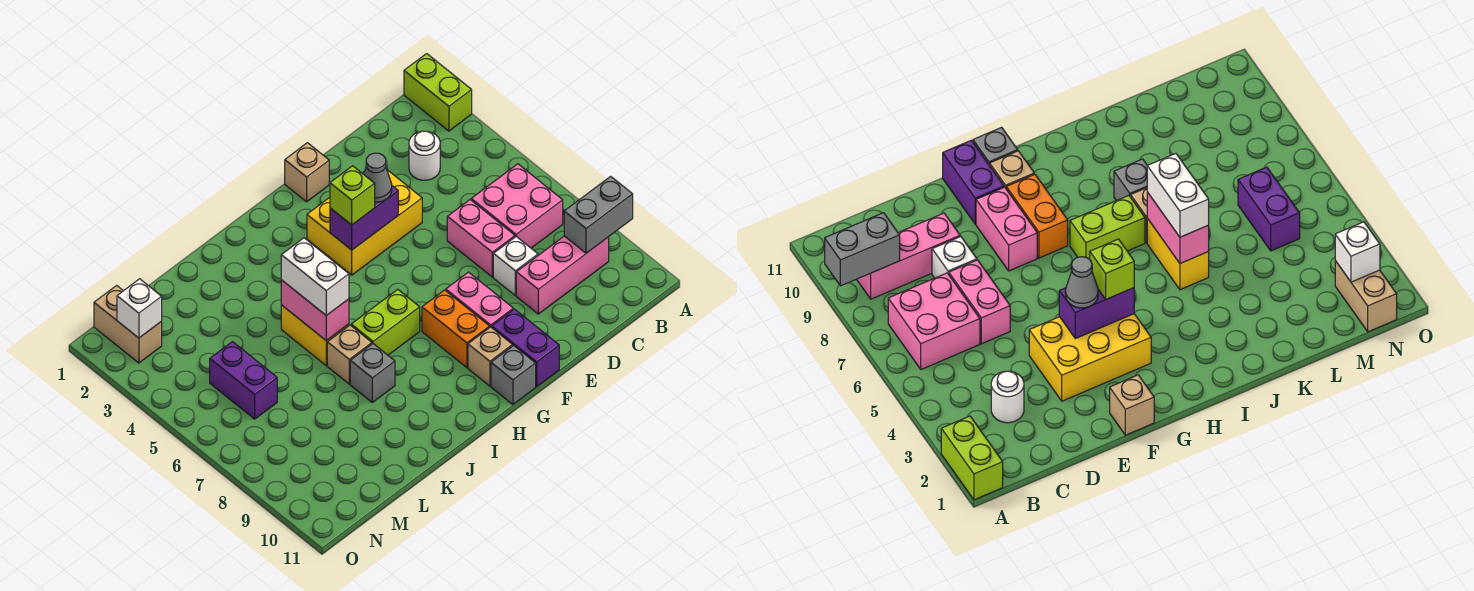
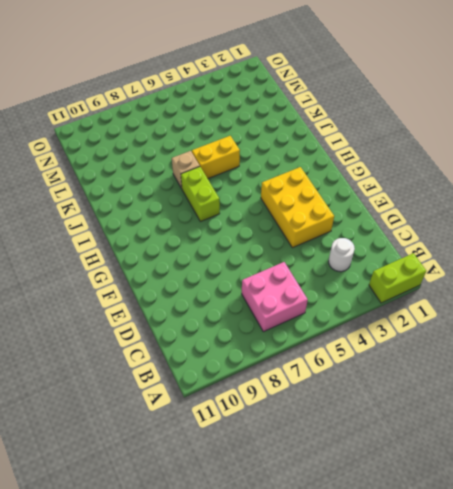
none -> pink 1x3 brick [516,236,609,314]
none -> pink 1x2 brick [447,200,515,277]
none -> white 1x1 brick [493,237,538,295]

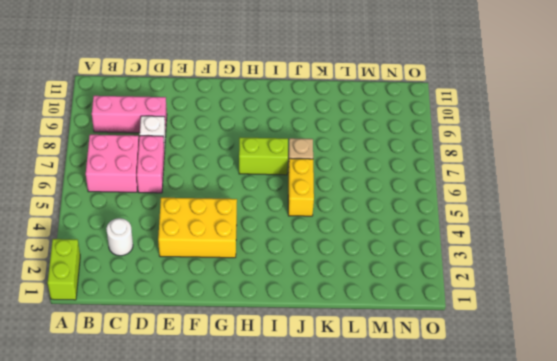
none -> tan 1x1 brick [285,143,329,202]
none -> pink 1x2 brick [446,272,513,327]
none -> purple 1x2 brick [492,309,559,387]

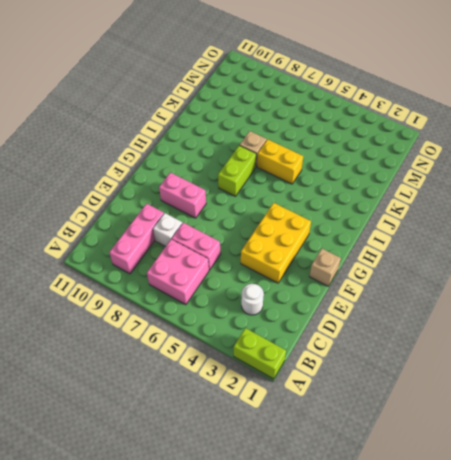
none -> purple 1x2 brick [492,309,559,387]
none -> orange 1x2 brick [422,290,490,368]
none -> tan 1x1 brick [468,327,513,386]

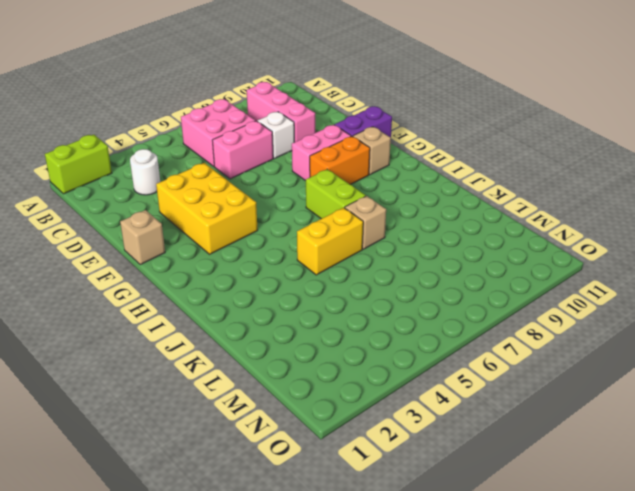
none -> grey 1x1 brick [491,346,536,405]
none -> grey 1x1 brick [350,344,395,402]
none -> purple 1x2 brick [210,342,277,419]

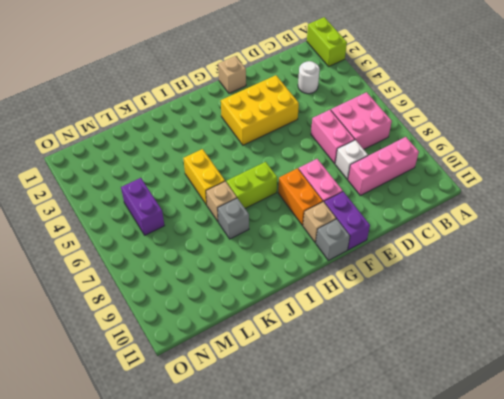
none -> tan 1x2 brick [94,285,162,363]
none -> grey 1x2 brick [564,176,633,253]
none -> purple 1x2 brick [330,186,398,250]

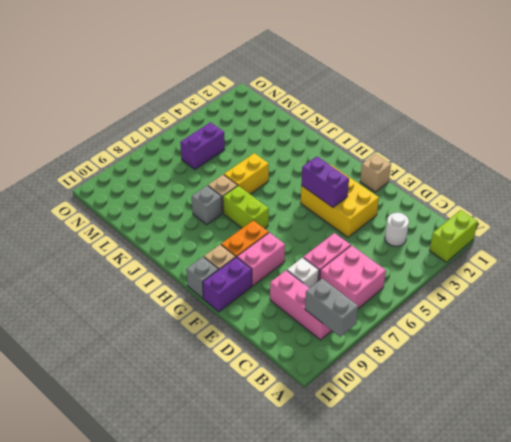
none -> tan 1x2 brick [94,285,162,363]
none -> pink 1x2 brick [281,280,349,341]
none -> white 1x1 brick [117,279,162,338]

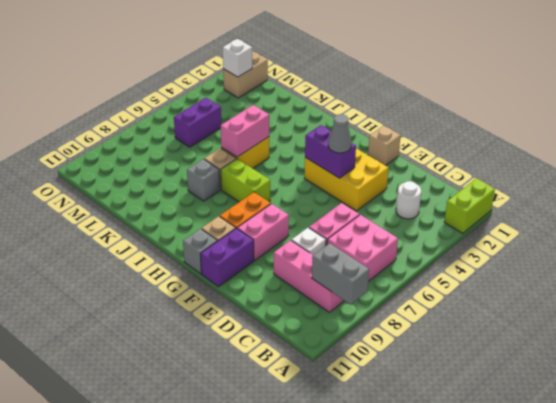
none -> lime 1x1 brick [330,166,375,225]
none -> white 1x2 brick [281,238,349,315]

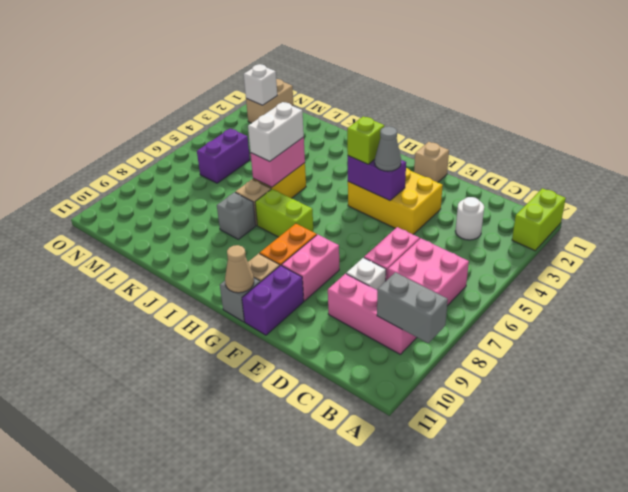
tan 1x1 cone [225,245,254,293] -> none

